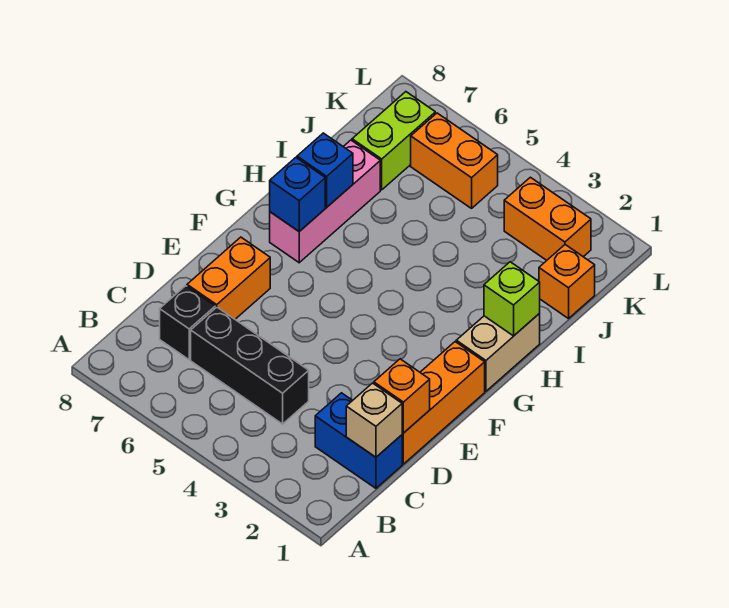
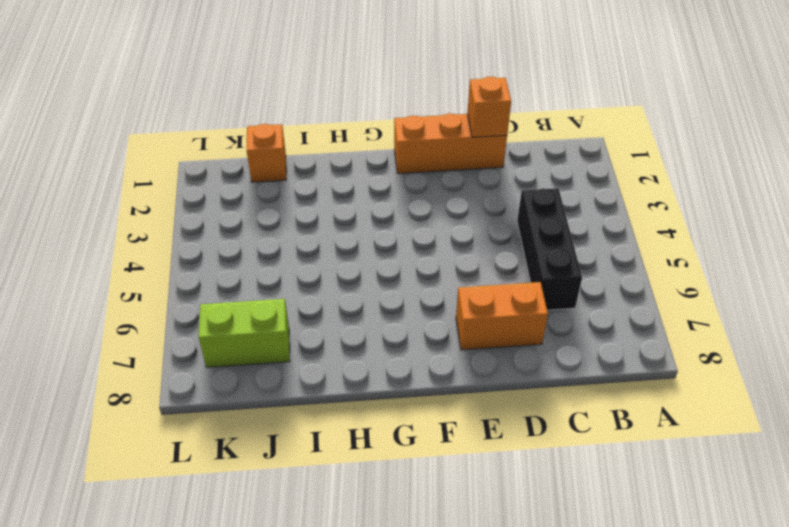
none -> blue 1x2 brick [315,393,402,488]
none -> black 1x1 brick [160,286,215,360]
none -> tan 1x2 brick [456,314,540,391]

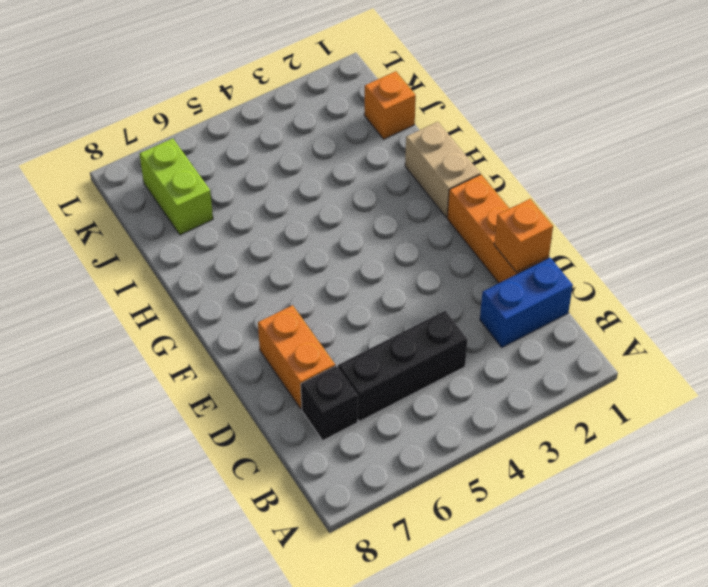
none -> pink 1x3 brick [270,140,380,263]
none -> orange 1x2 brick [504,177,591,260]
none -> orange 1x2 brick [411,113,498,208]

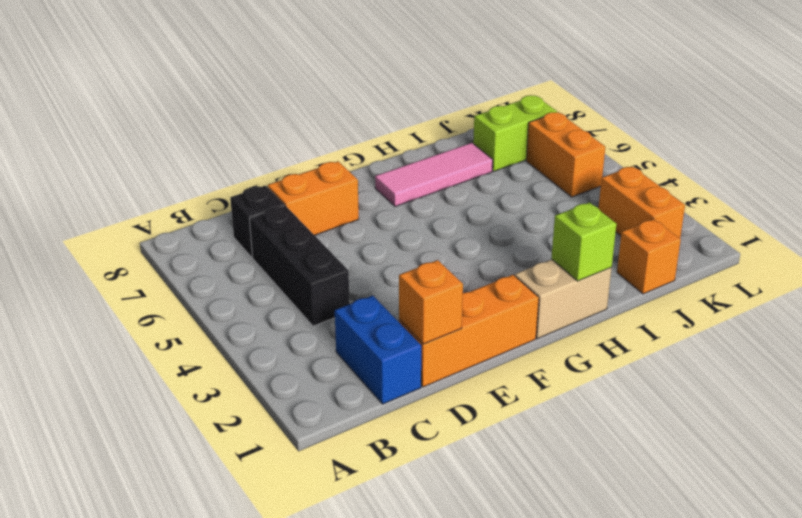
pink 1x3 tile [375,143,493,207] -> pink 1x3 brick [270,140,380,263]
none -> tan 1x1 brick [346,383,402,457]
none -> blue 1x1 brick [270,158,325,231]
none -> blue 1x1 brick [297,133,353,207]

